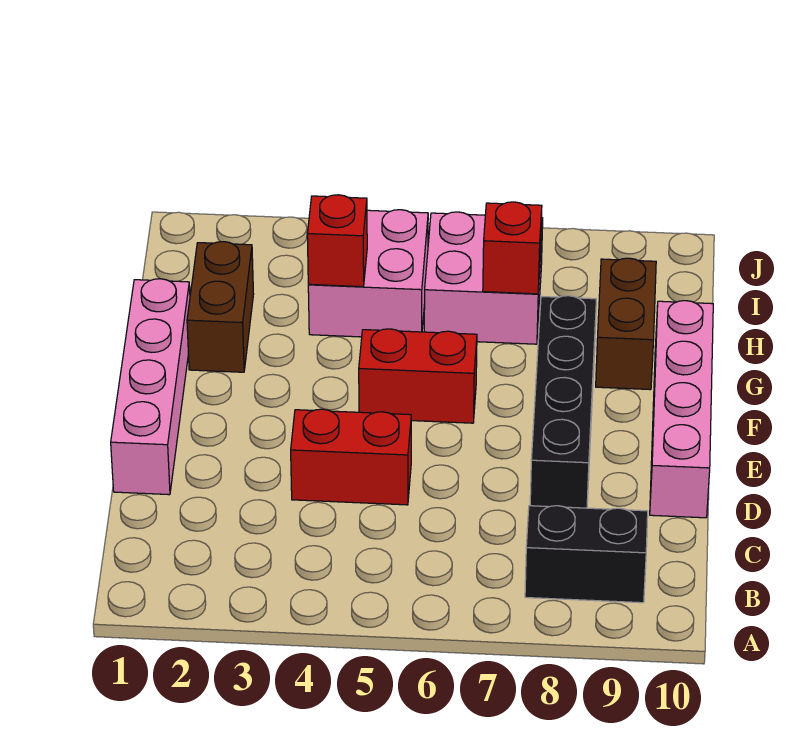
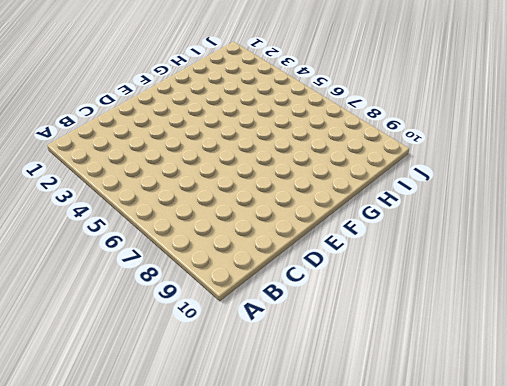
none -> black 1x2 brick [525,506,648,603]
none -> pink 1x4 brick [111,279,190,495]
none -> red 1x2 brick [291,409,411,505]

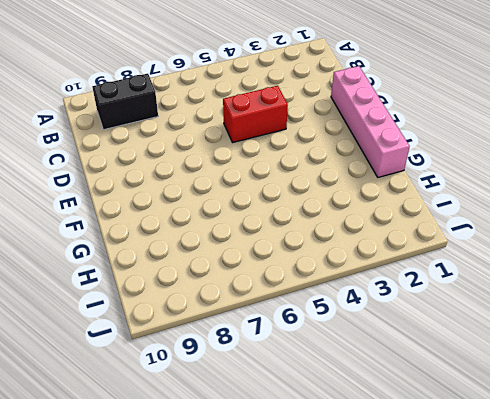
none -> black 1x4 brick [530,296,596,508]
none -> pink 1x4 brick [650,301,713,518]
none -> red 1x2 brick [359,329,477,423]

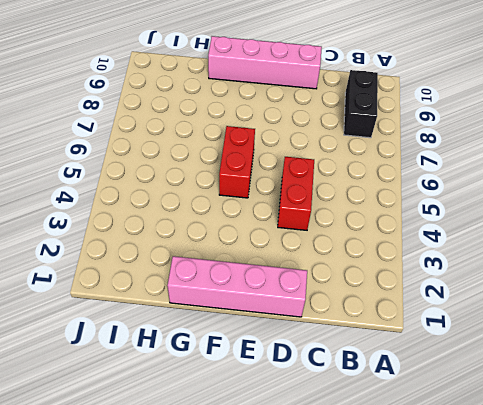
none -> black 1x4 brick [530,296,596,508]
none -> brown 1x2 brick [187,242,254,372]
none -> brown 1x2 brick [596,258,656,390]

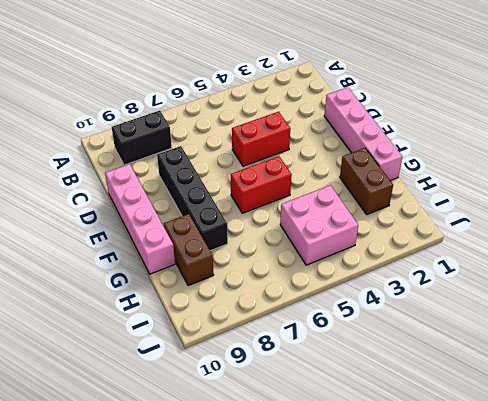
none -> pink 2x2 brick [424,212,543,344]
none -> red 1x1 brick [307,195,367,287]
none -> red 1x1 brick [483,202,542,294]

